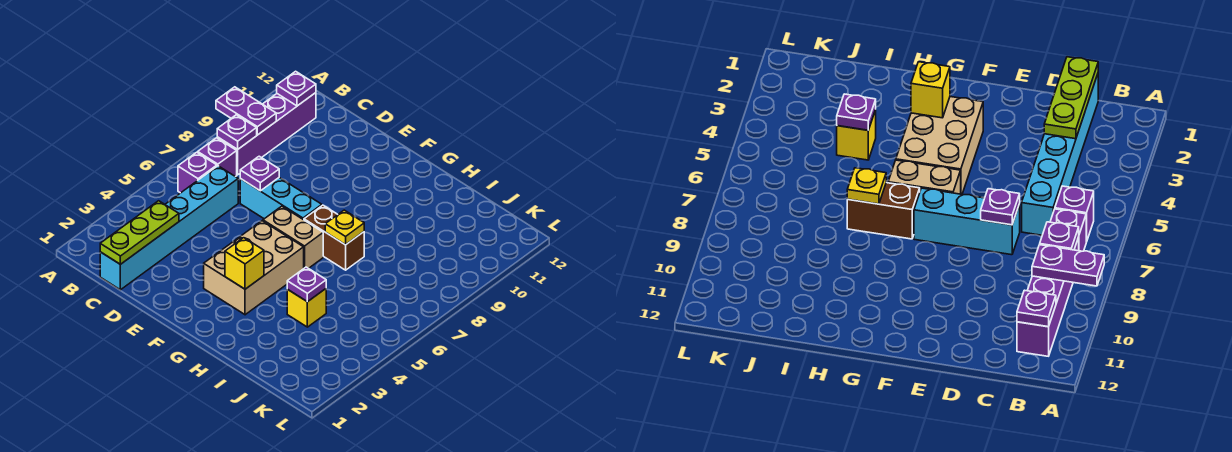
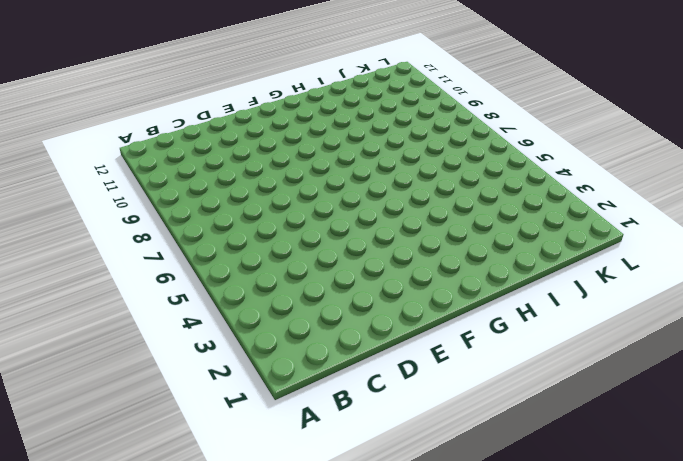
none -> purple 1x1 brick [178,152,217,193]
none -> purple 1x1 brick [198,138,237,177]
none -> purple 1x4 brick [217,93,316,175]

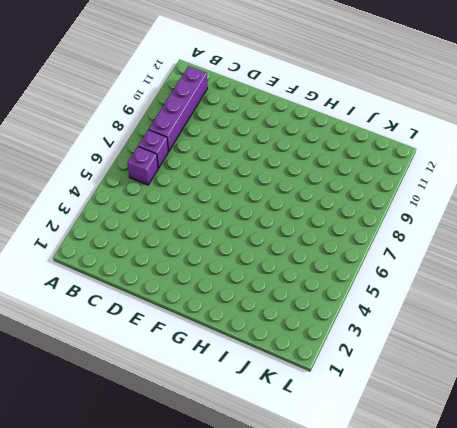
none -> cyan 1x6 brick [100,166,238,290]
none -> cyan 1x3 brick [240,178,322,220]
none -> tan 2x3 brick [204,221,304,315]

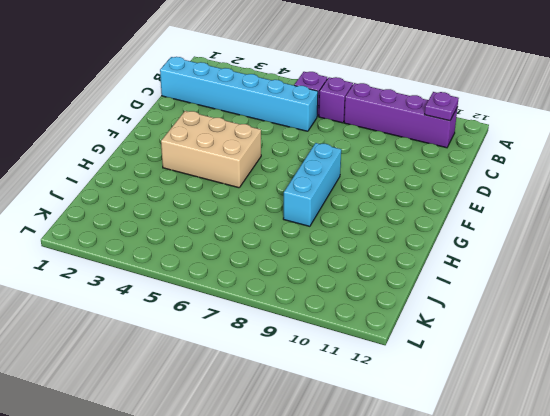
cyan 1x3 brick [283,143,341,226] -> cyan 1x3 brick moved to [240,178,322,220]
none -> tan 1x2 brick [263,206,323,268]
none -> brown 1x2 brick [304,205,364,270]
none -> yellow 1x1 brick [287,289,326,327]

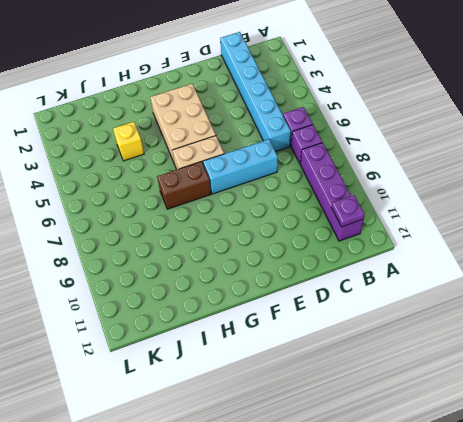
none -> purple 1x2 plate [216,87,276,135]
none -> purple 1x1 plate [217,115,257,149]
none -> lime 1x3 plate [100,201,179,264]

